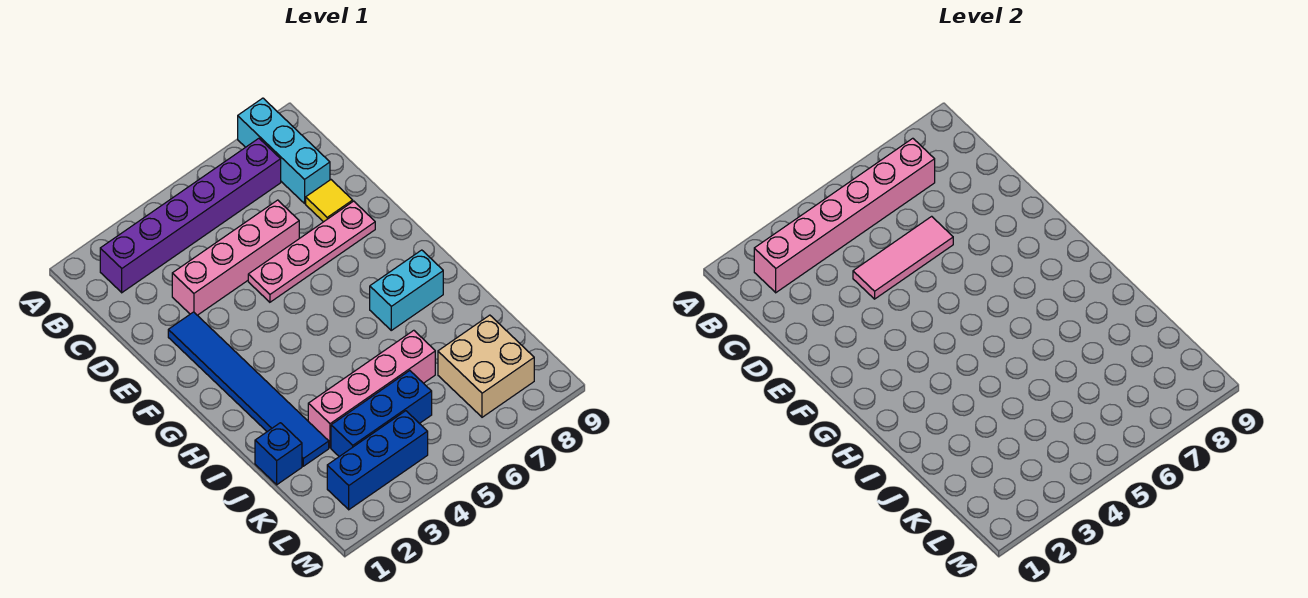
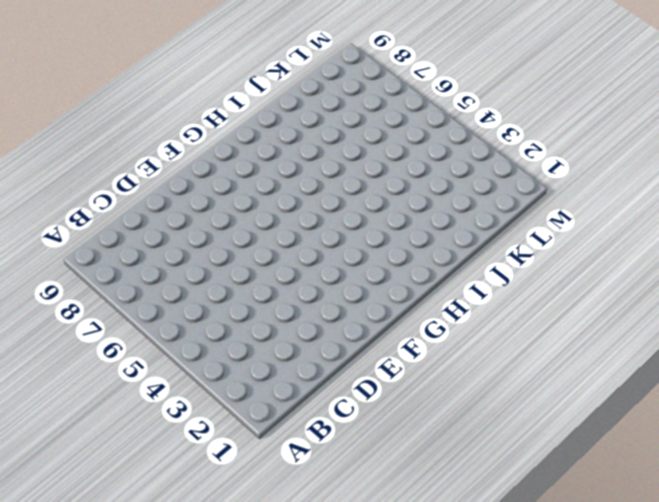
none -> cyan 1x3 brick [238,98,330,203]
none -> purple 1x6 brick [100,138,281,293]
none -> pink 1x4 brick [172,200,299,315]

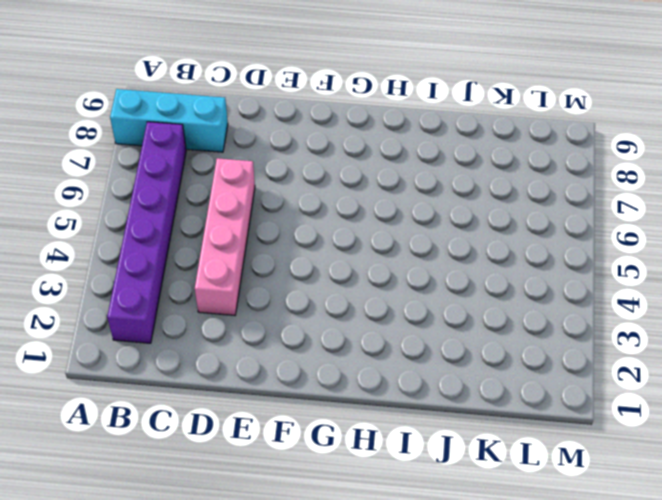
none -> yellow 1x1 tile [306,180,353,222]
none -> blue 1x6 tile [168,312,329,466]
none -> pink 1x4 plate [248,201,375,302]

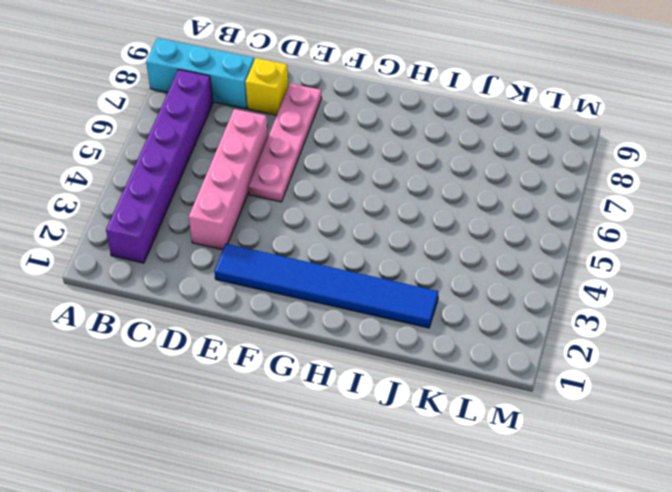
yellow 1x1 brick [245,58,288,115] -> yellow 1x1 tile [306,180,353,222]
none -> cyan 1x2 brick [370,250,443,330]
none -> blue 1x1 brick [255,423,302,485]
none -> pink 1x4 brick [308,330,435,448]

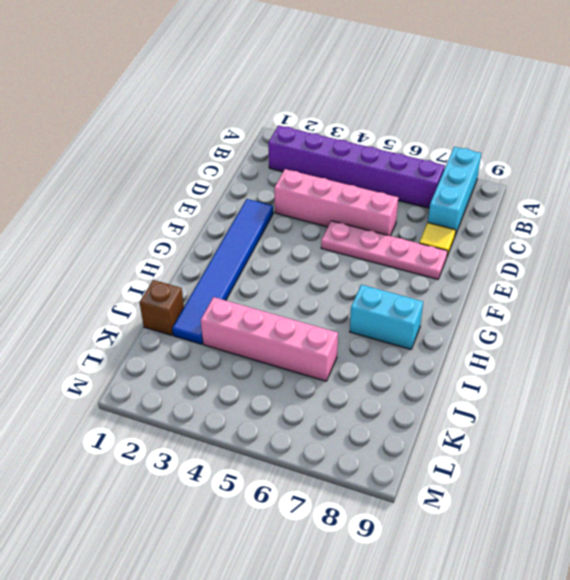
brown 1x1 brick [139,280,184,335] -> blue 1x1 brick [255,423,302,485]
none -> blue 1x3 brick [331,371,432,457]
none -> tan 2x2 brick [438,315,534,417]
none -> blue 1x3 brick [327,411,428,510]

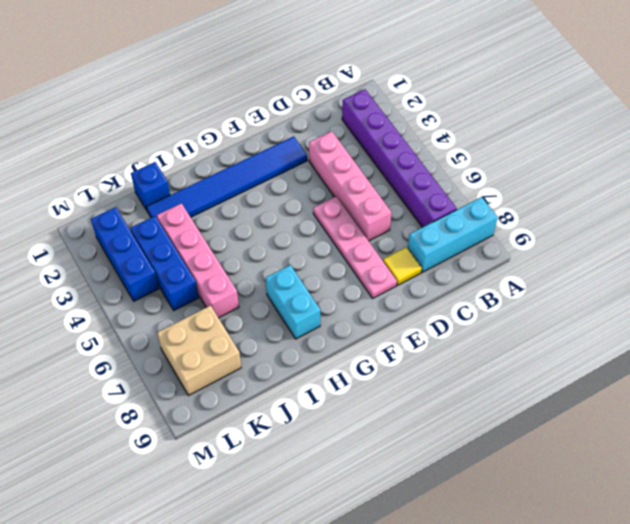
none -> pink 1x6 brick [754,138,935,293]
none -> pink 1x3 tile [853,216,953,299]

